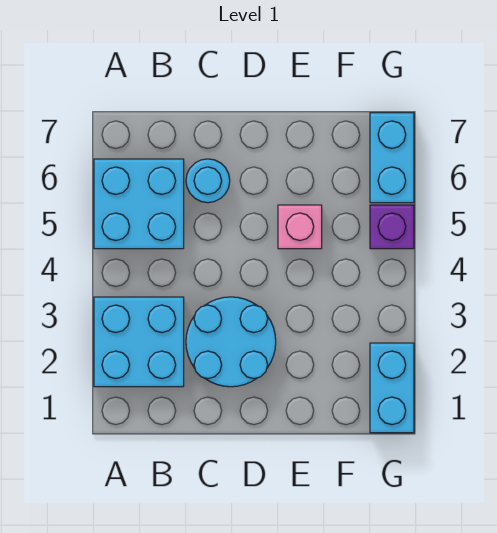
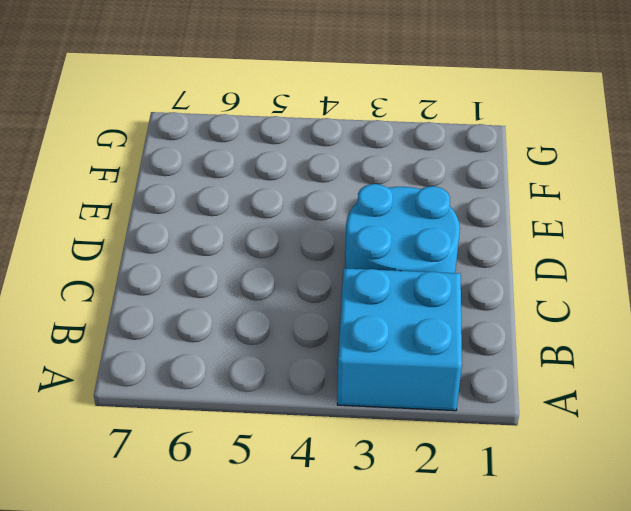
none -> cyan 2x2 brick [94,159,184,249]
none -> cyan 1x1 round brick [186,159,230,203]

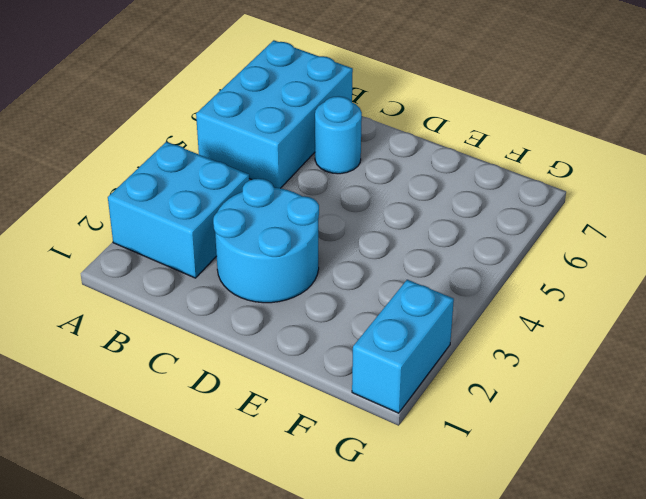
cyan 2x3 brick [196,40,353,188] -> cyan 2x2 brick [94,159,184,249]
none -> pink 1x1 brick [278,205,322,249]
none -> purple 1x1 brick [370,205,414,249]

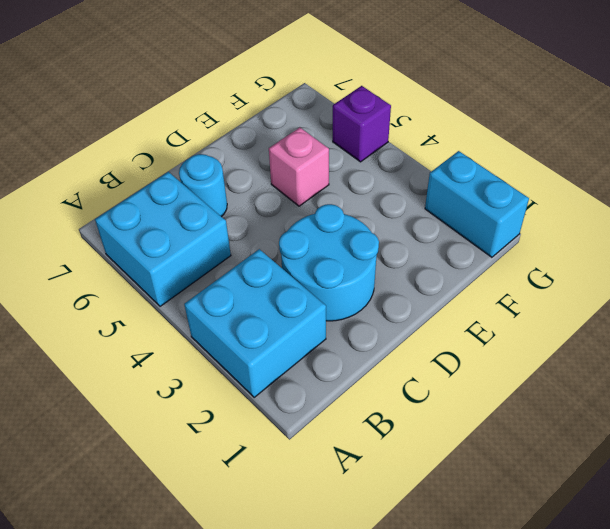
none -> cyan 1x2 brick [370,113,414,203]

